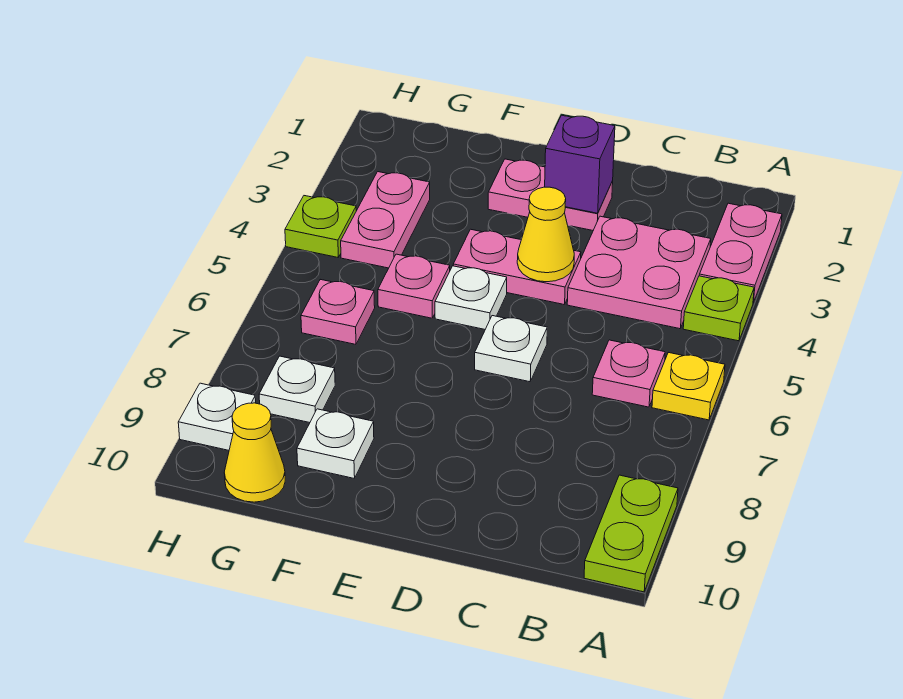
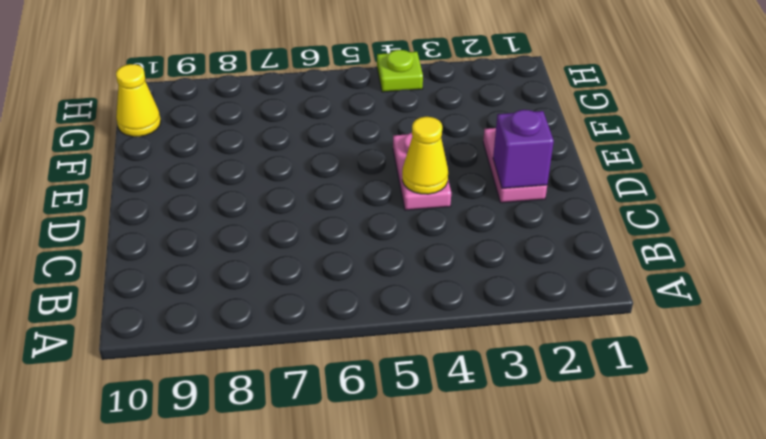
none -> pink 1x2 plate [699,203,782,303]
none -> lime 1x1 plate [683,276,754,341]
none -> yellow 1x1 plate [652,352,725,420]

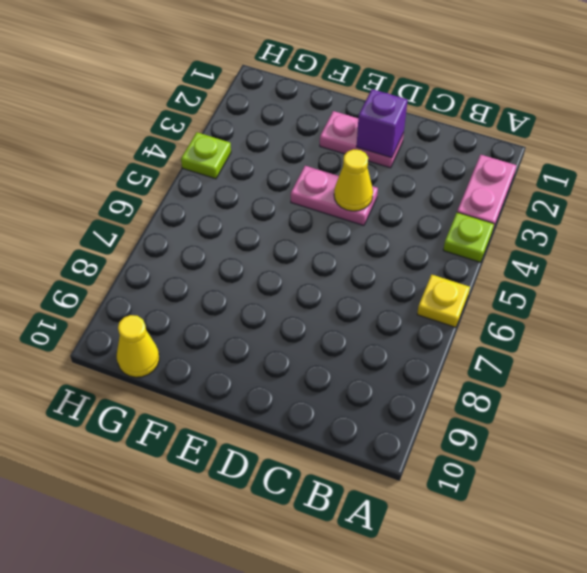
none -> lime 1x2 plate [584,475,678,592]
none -> pink 2x2 plate [567,216,711,329]
none -> pink 1x1 plate [592,340,665,407]

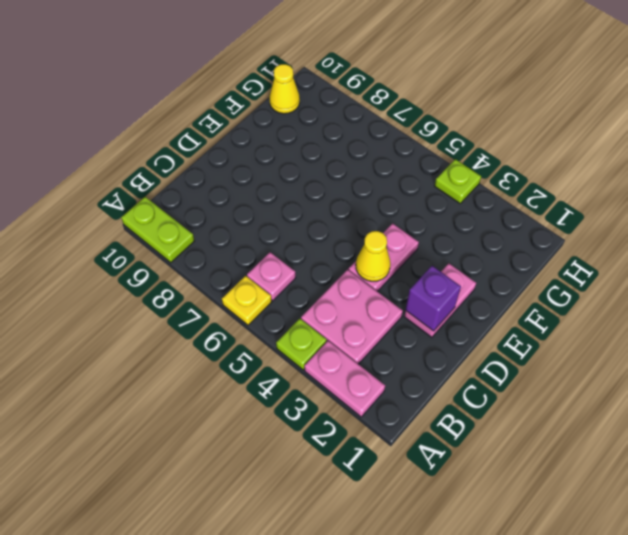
none -> white 1x1 plate [475,316,547,382]
none -> white 1x1 plate [435,266,507,329]
none -> pink 1x1 plate [378,254,450,318]

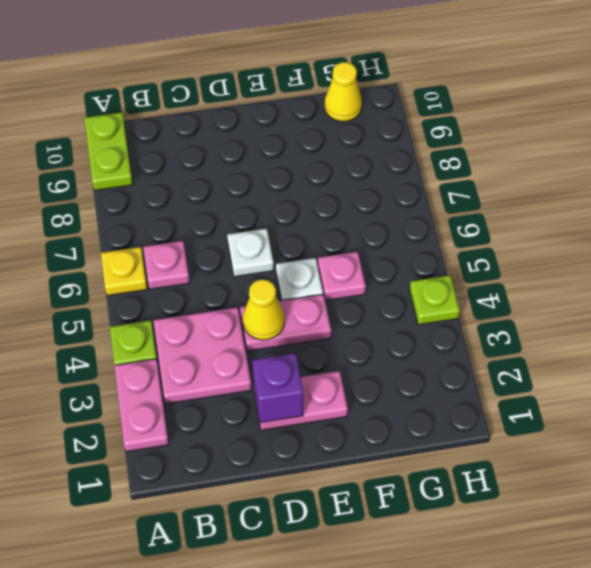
none -> white 1x1 plate [297,409,374,478]
none -> pink 1x2 plate [341,172,430,268]
none -> pink 1x1 plate [301,279,375,344]

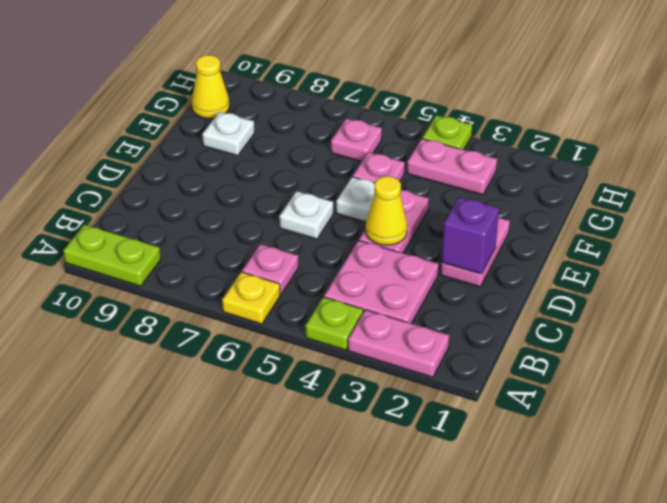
none -> white 1x1 plate [259,356,335,423]
none -> white 1x1 plate [178,383,256,450]

